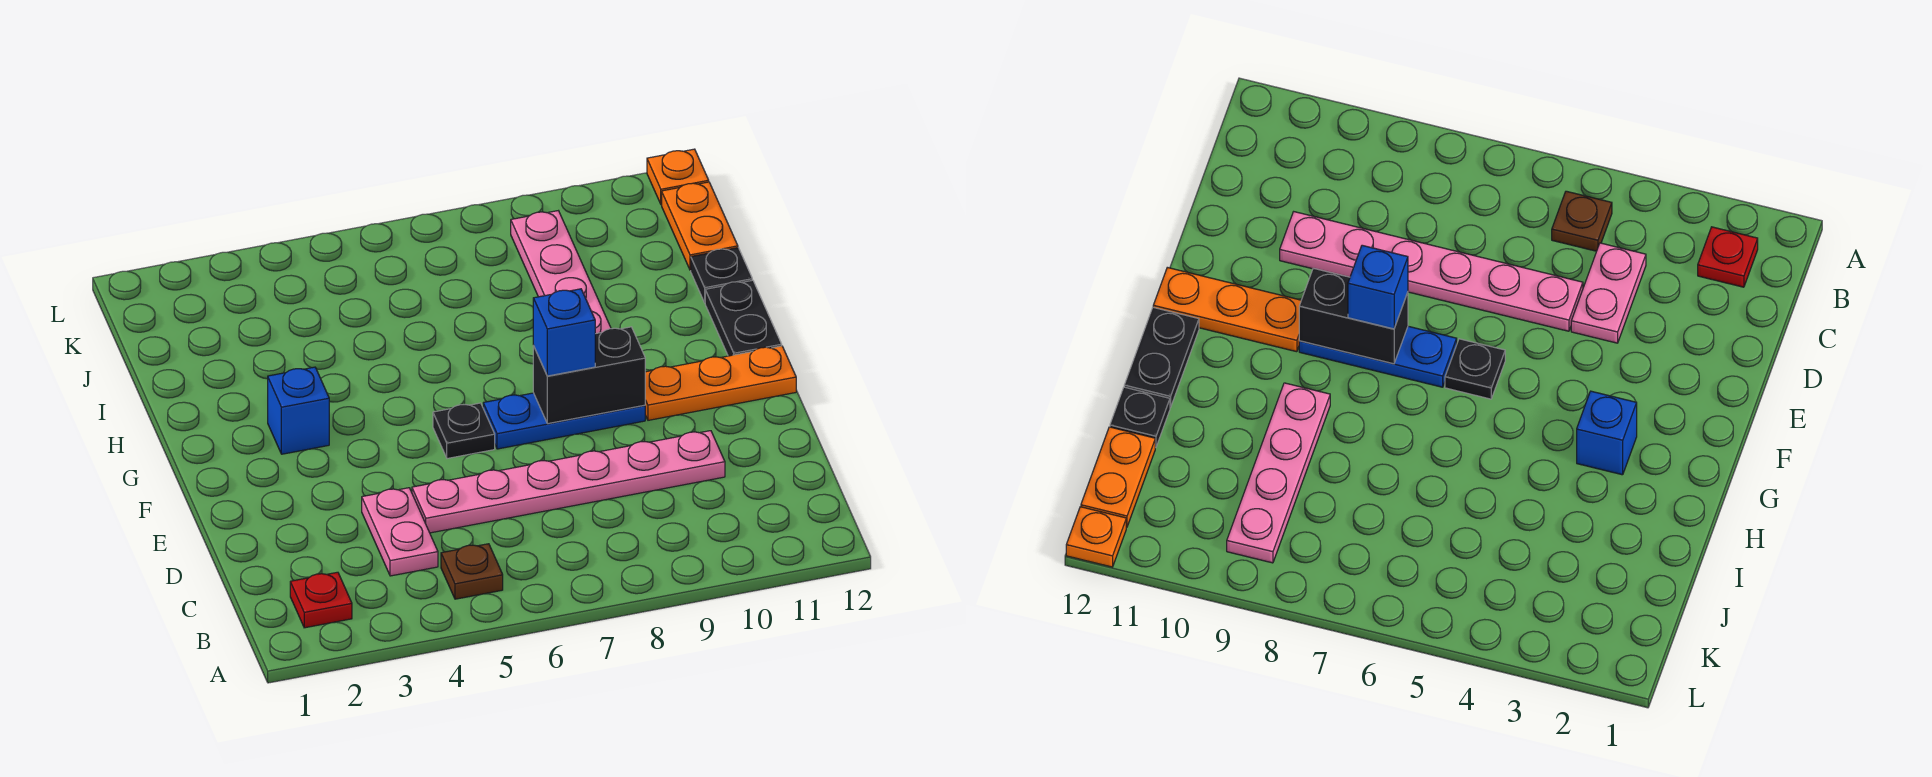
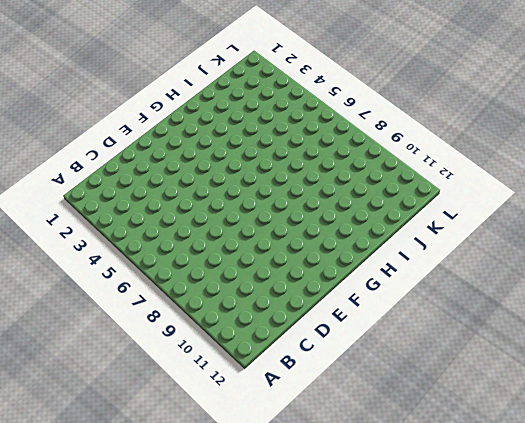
none -> red 1x1 plate [290,572,352,628]
none -> brown 1x1 plate [441,544,503,599]
none -> pink 1x2 plate [362,488,438,576]

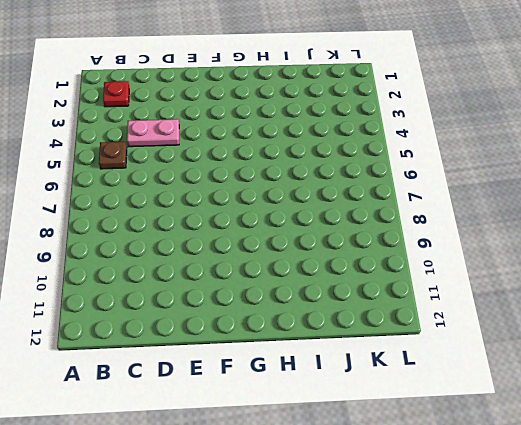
none -> pink 1x6 plate [412,431,725,533]
none -> black 1x1 plate [433,403,495,459]
none -> blue 1x3 plate [483,393,645,449]

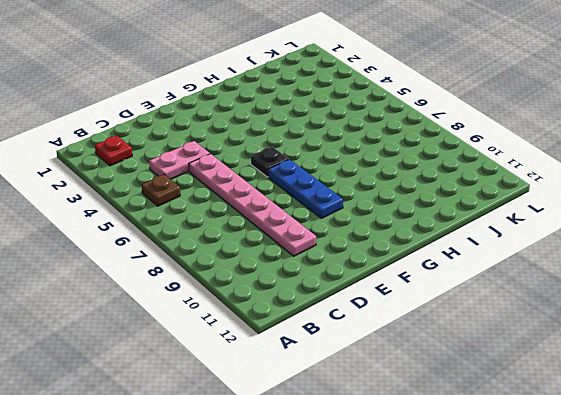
none -> orange 1x3 plate [645,346,796,420]
none -> blue 1x1 brick [268,367,329,454]
none -> black 1x2 plate [705,280,782,356]

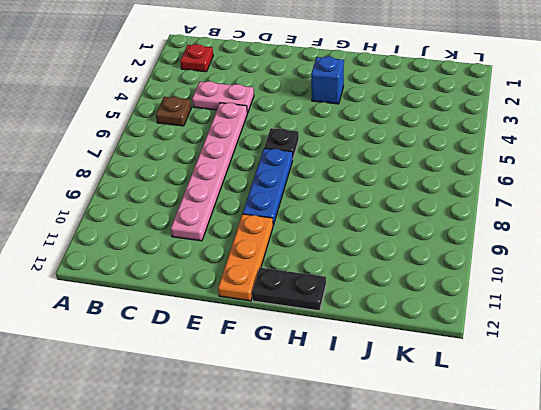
none -> pink 1x4 plate [511,211,611,334]
none -> black 1x1 plate [691,248,752,303]
none -> orange 1x2 plate [662,182,738,270]

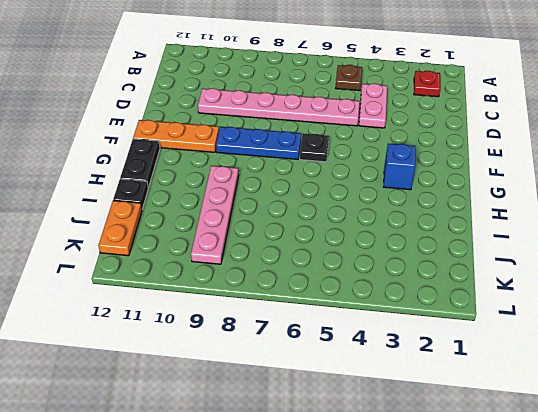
none -> orange 1x1 plate [647,149,709,205]
none -> black 1x2 brick [533,327,645,424]
none -> blue 1x1 brick [533,289,595,376]

